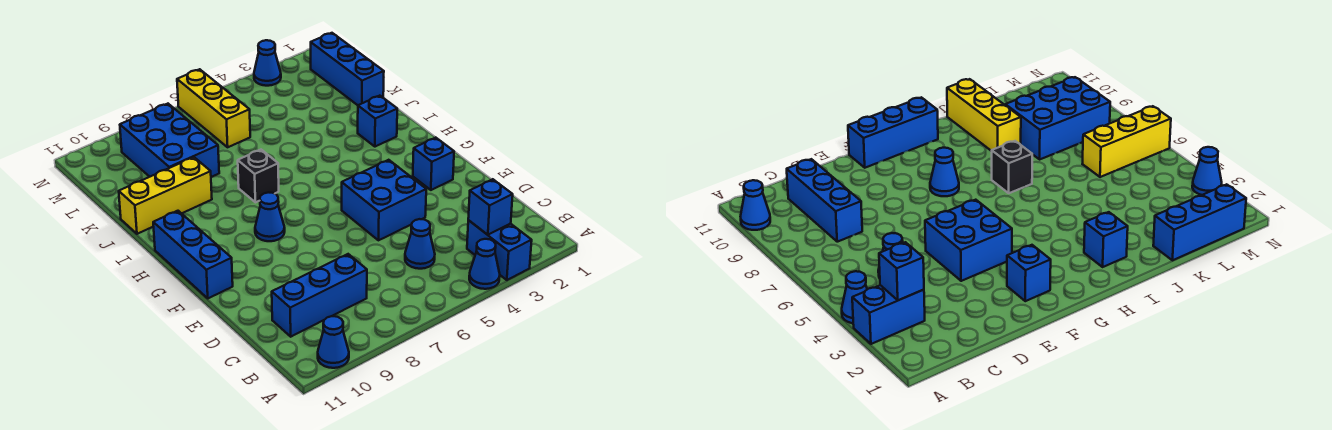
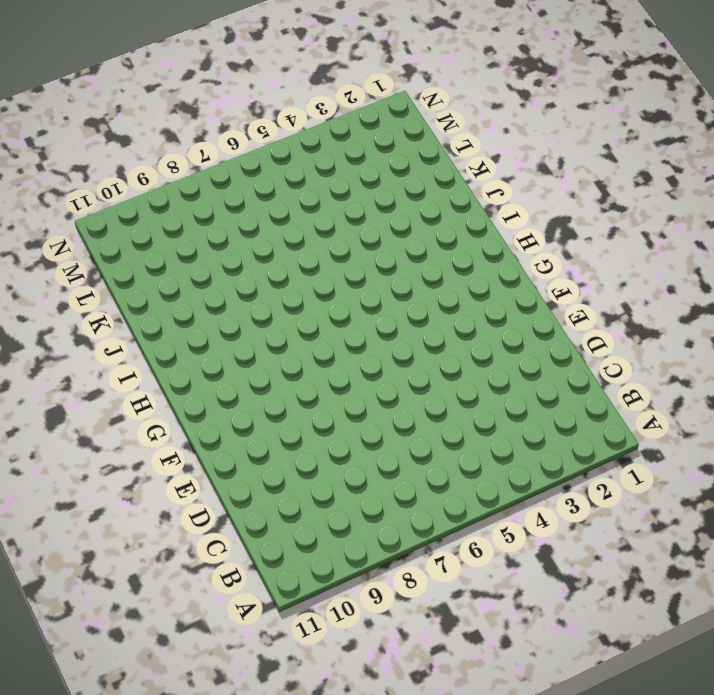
none -> blue 1x2 brick [467,220,532,280]
none -> blue 1x1 cone [469,239,500,289]
none -> blue 1x1 cone [318,316,349,368]

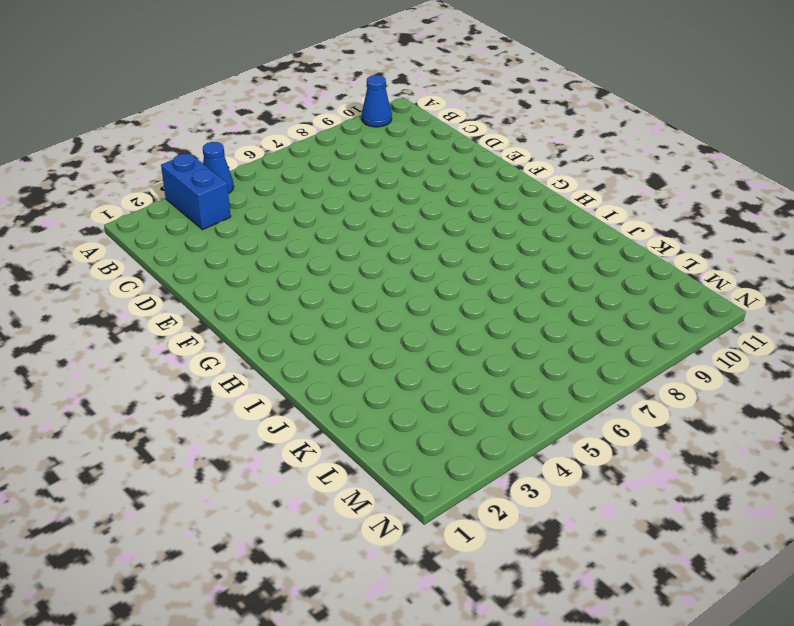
none -> blue 1x1 cone [405,219,435,269]
none -> blue 1x3 brick [272,254,367,337]
none -> blue 2x2 brick [342,160,426,240]

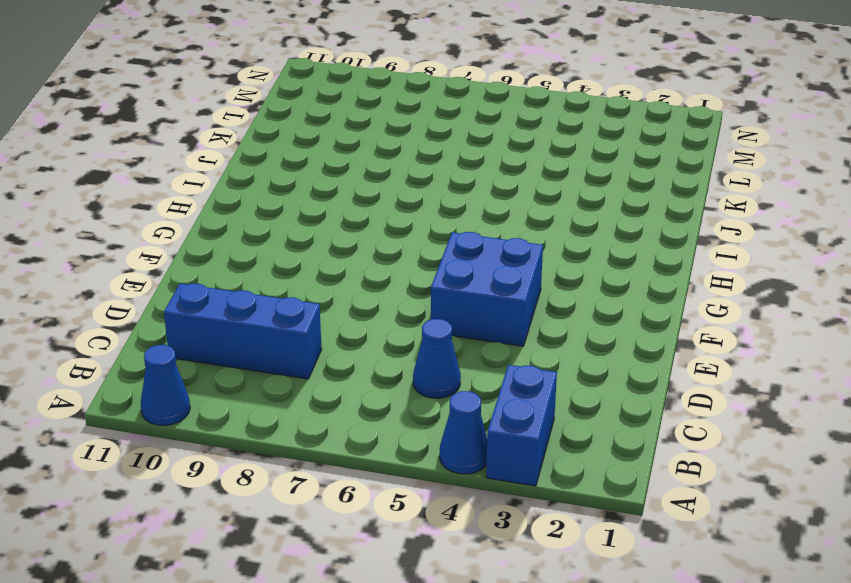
none -> blue 1x1 brick [413,137,454,190]
none -> blue 1x3 brick [153,211,233,298]
none -> blue 1x1 cone [255,192,285,241]

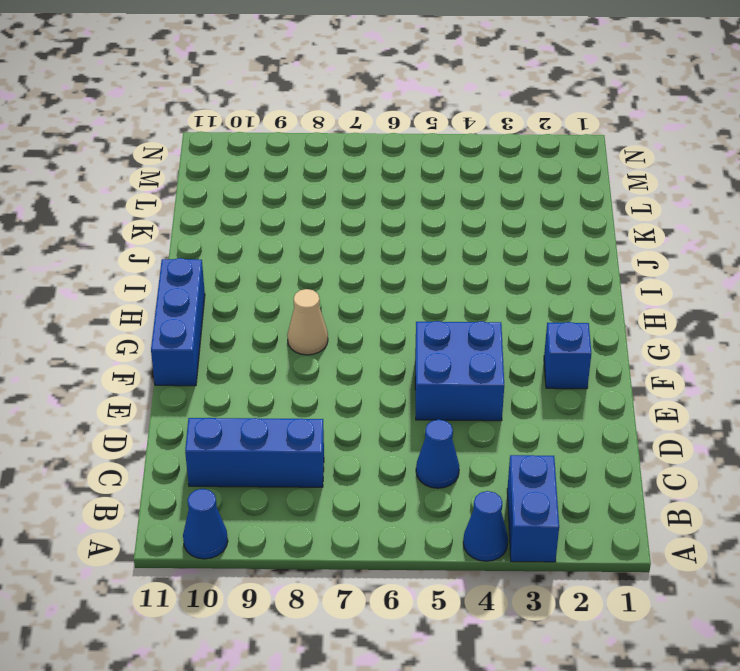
tan 1x1 cone [287,289,328,355] -> blue 1x1 cone [255,192,285,241]
none -> blue 1x1 brick [358,96,397,147]
none -> black 1x1 brick [238,150,279,202]
none -> yellow 1x3 brick [119,157,212,234]

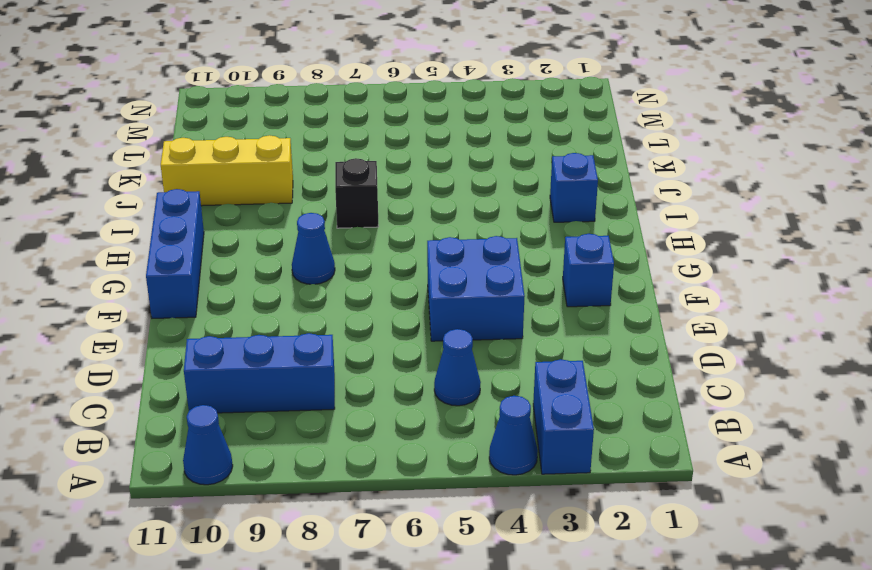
none -> blue 1x3 brick [311,33,384,105]
none -> blue 2x3 brick [120,104,219,177]
none -> yellow 1x3 brick [177,69,250,147]

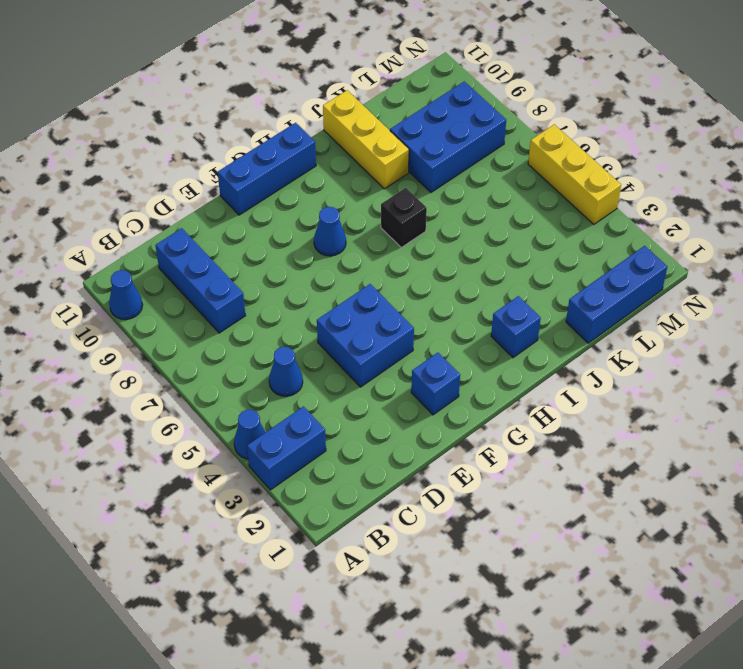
yellow 1x3 brick [528,124,621,224] -> yellow 1x3 brick turned to [177,69,250,147]
none -> blue 1x1 cone [254,40,281,86]
none -> blue 1x1 brick [468,179,513,235]

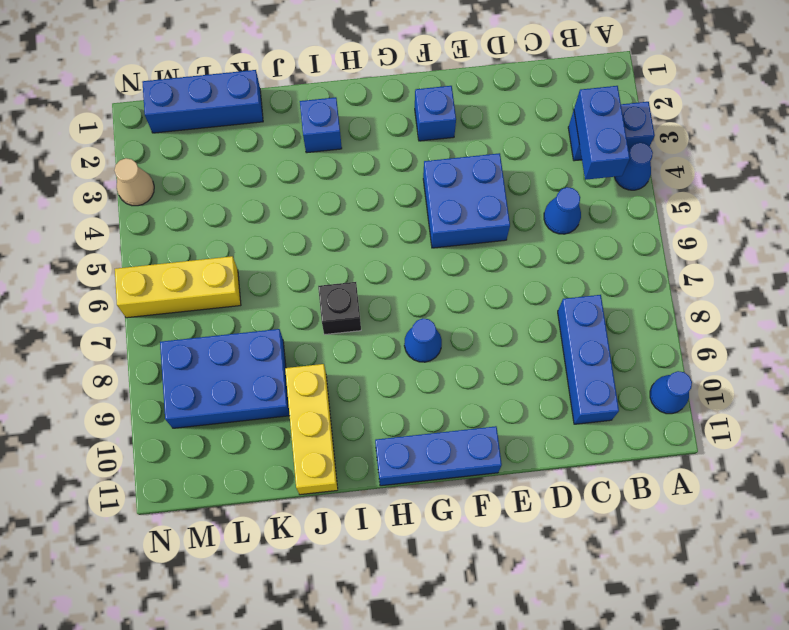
blue 1x2 brick [574,86,630,180] -> blue 1x1 brick [468,179,513,235]
tan 1x1 cone [114,158,154,206] -> blue 1x1 cone [254,40,281,86]

